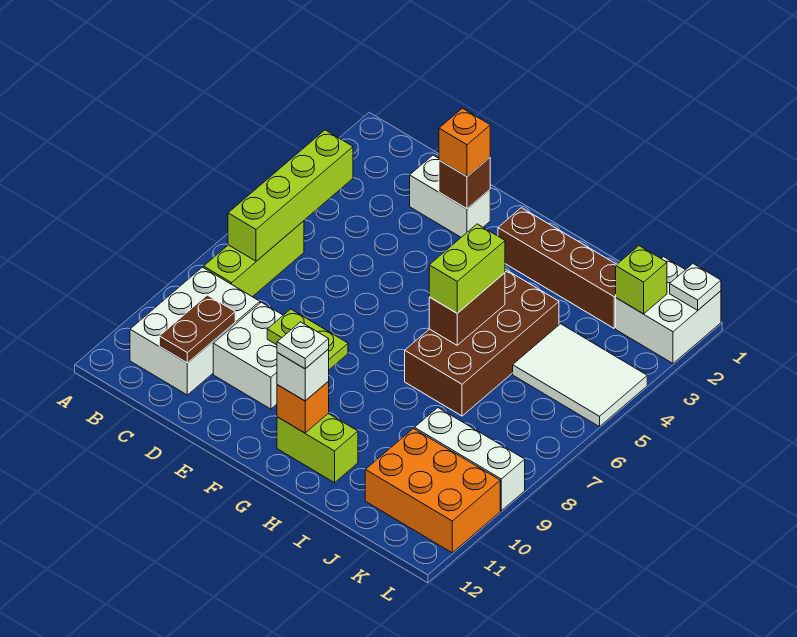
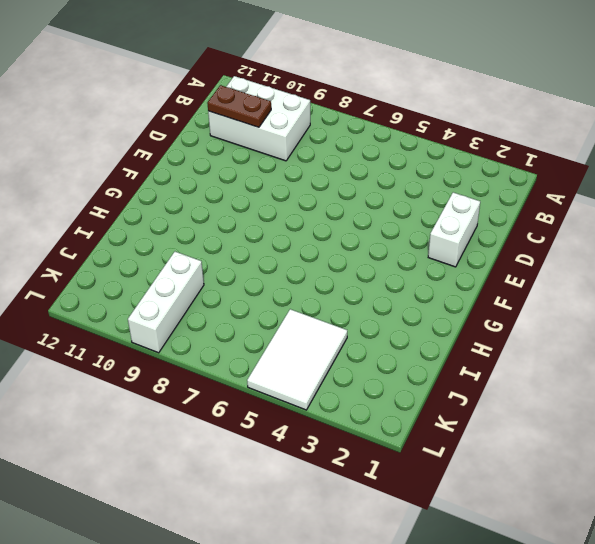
none -> lime 1x3 brick [204,221,304,297]
none -> white 2x2 brick [213,302,283,409]
none -> brown 1x4 brick [498,208,617,328]

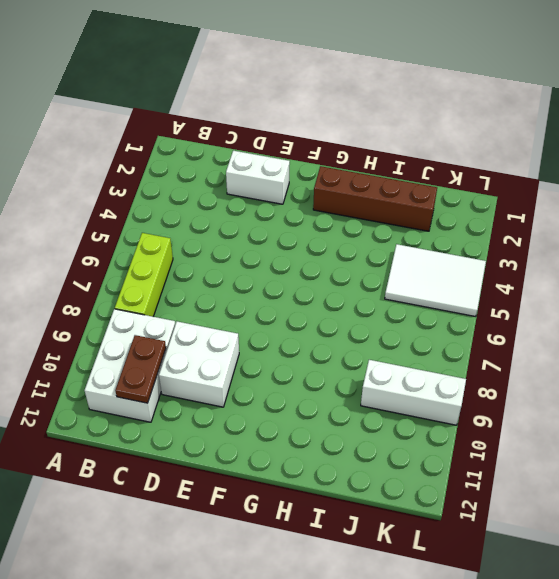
none -> lime 1x2 brick [277,413,358,483]
none -> brown 2x4 brick [405,269,559,416]
none -> orange 2x3 brick [365,429,500,553]

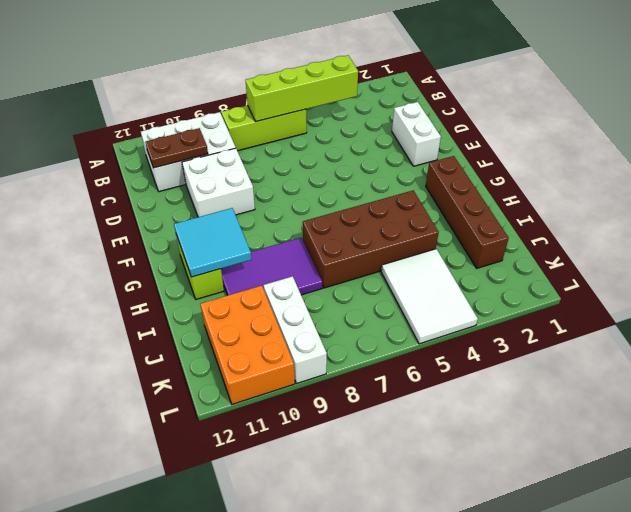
cyan 2x2 tile [174,208,252,277] -> orange 1x1 brick [277,382,329,433]
purple 2x3 tile [221,238,322,295] -> none
none -> white 2x2 brick [616,257,721,363]
none -> brown 1x1 brick [439,158,490,209]
none -> lime 1x2 plate [267,309,348,370]

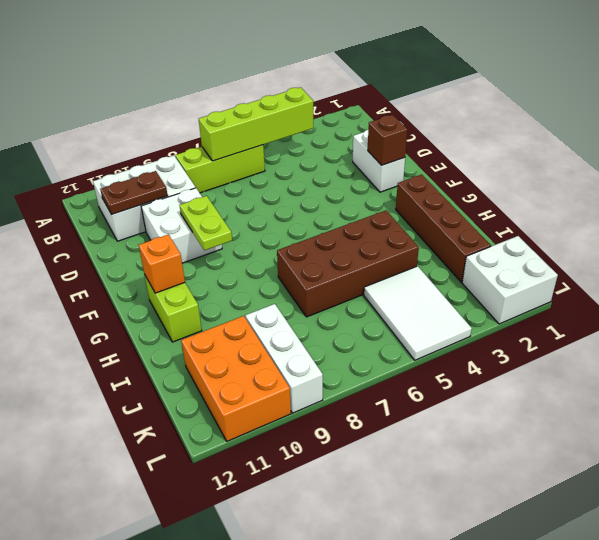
none -> brown 1x2 brick [429,273,505,345]
none -> lime 1x1 brick [616,246,667,314]
none -> white 1x1 plate [670,264,721,310]

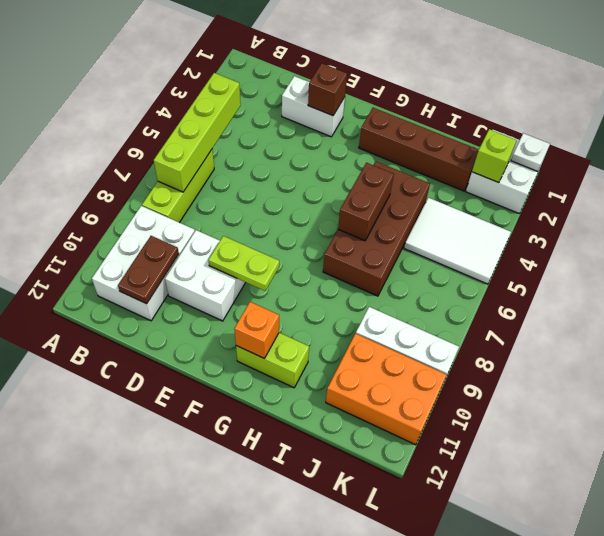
none -> orange 1x1 brick [439,108,490,176]
none -> white 1x1 brick [277,350,329,401]
none -> lime 1x2 brick [429,224,505,313]

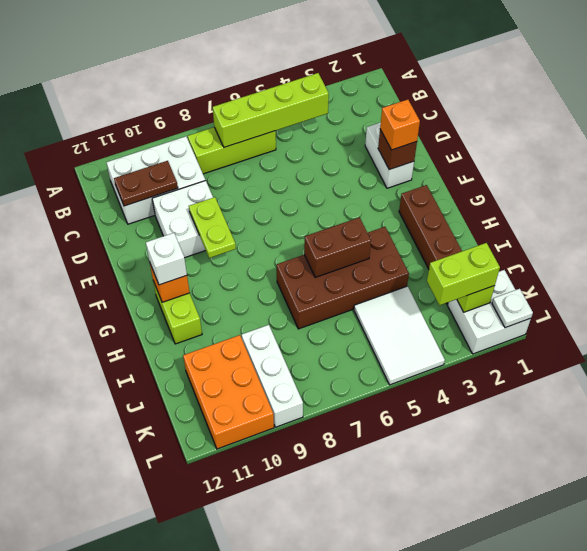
lime 1x2 brick [427,243,500,305] -> lime 1x2 brick moved to [429,224,505,313]
none -> white 1x1 plate [277,322,329,369]

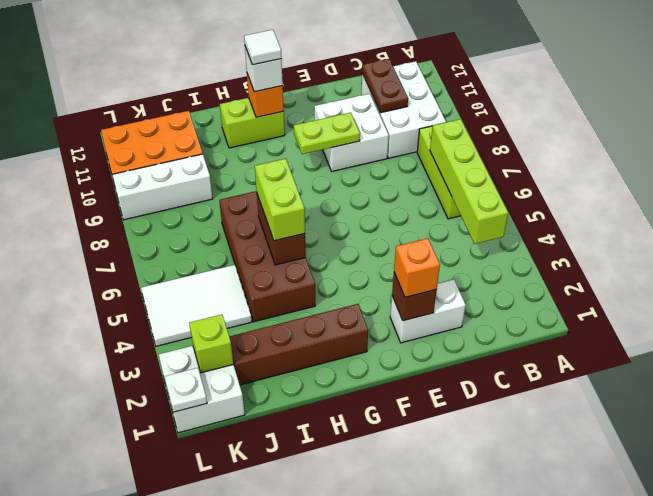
white 1x1 tile [244,30,282,65] -> white 1x1 plate [277,322,329,369]

